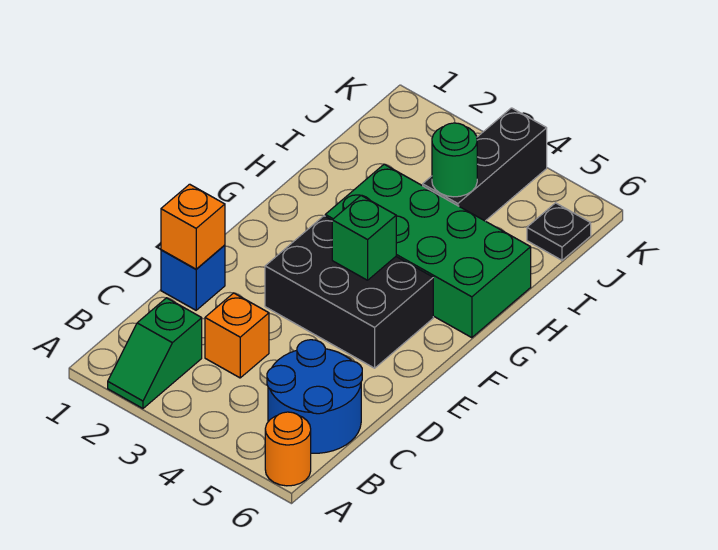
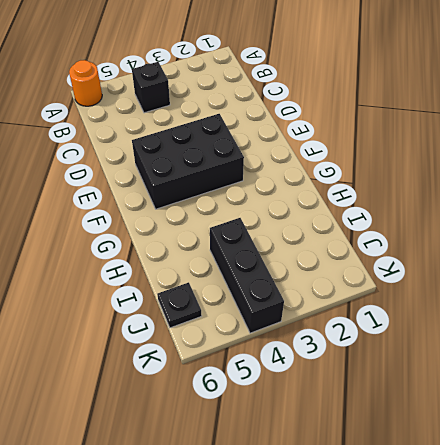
black 1x1 brick [132,62,170,113] -> none
none -> green 1x2 slope [108,298,202,408]
none -> blue 2x2 round brick [267,340,362,453]
none -> orange 1x1 brick [205,293,269,378]

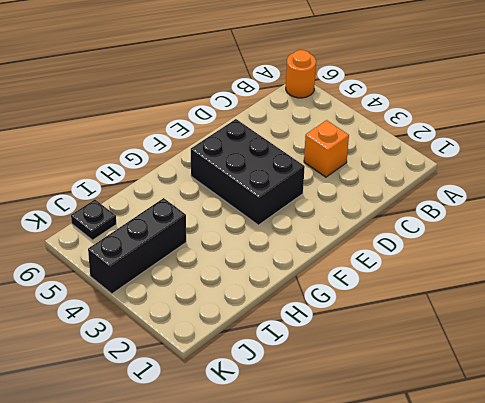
none -> green 1x2 slope [108,298,202,408]
none -> blue 2x2 round brick [267,340,362,453]
none -> blue 1x1 brick [161,245,225,310]

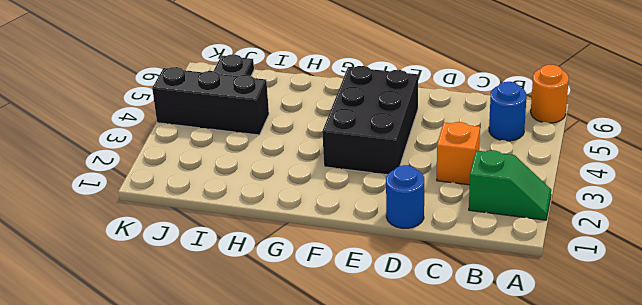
blue 1x1 round brick [489,82,527,141] -> blue 2x2 round brick [267,340,362,453]
blue 1x1 round brick [386,165,424,228] -> blue 1x1 brick [161,245,225,310]
none -> green 2x4 brick [325,164,531,338]
none -> orange 1x1 brick [161,184,225,269]
none -> green 1x1 brick [332,195,396,280]

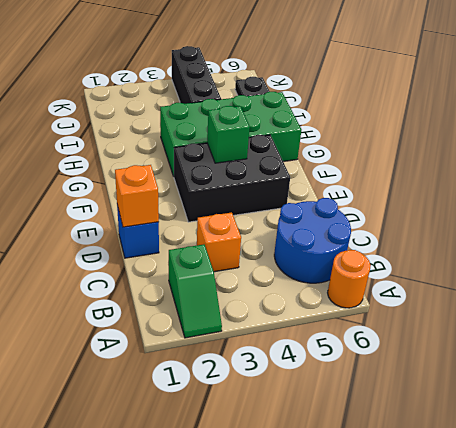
none -> green 1x1 round brick [432,123,477,197]

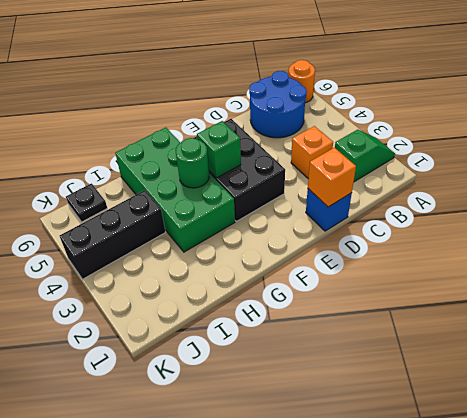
green 1x1 round brick [176,138,209,188] -> green 1x1 round brick moved to [432,123,477,197]

